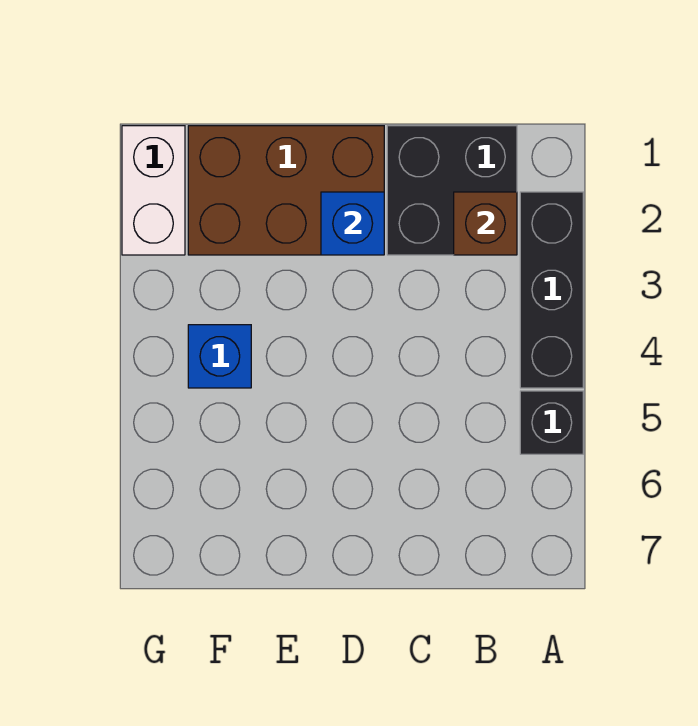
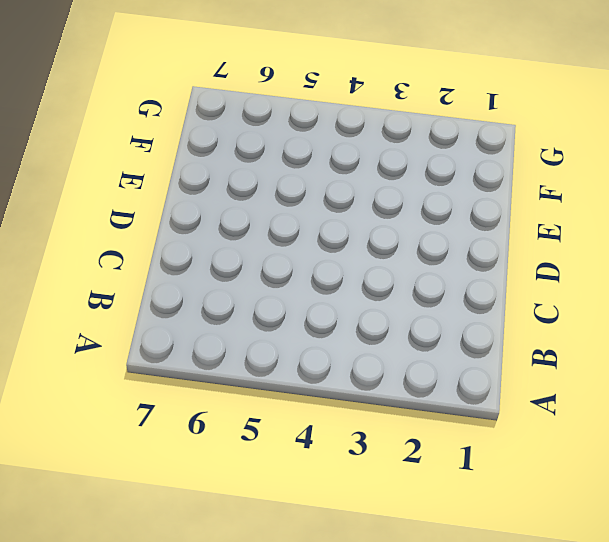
none -> black 1x3 brick [520,192,583,388]
none -> black 1x1 brick [520,391,583,454]

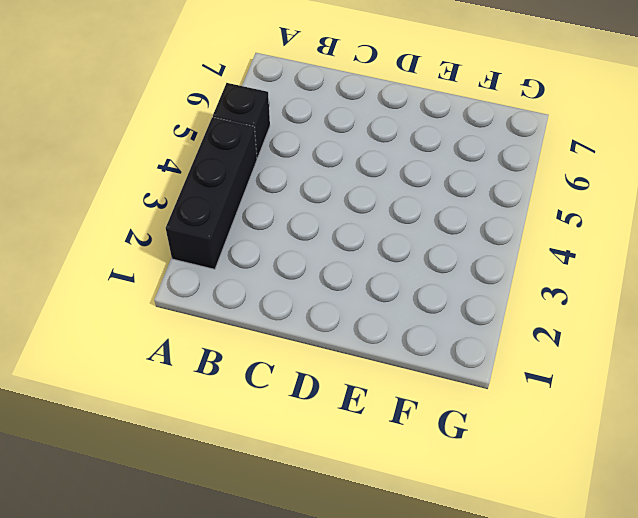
none -> black 2x2 brick [387,126,517,255]
none -> brown 2x3 brick [188,126,384,255]

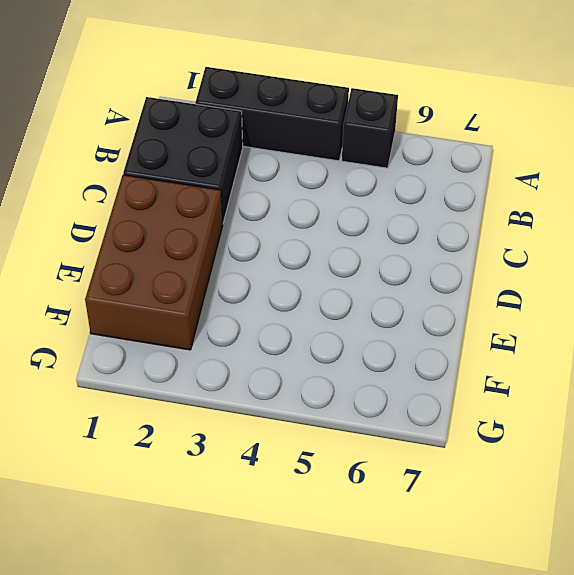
none -> blue 1x1 brick [188,325,251,388]
none -> white 1x2 brick [122,126,185,255]

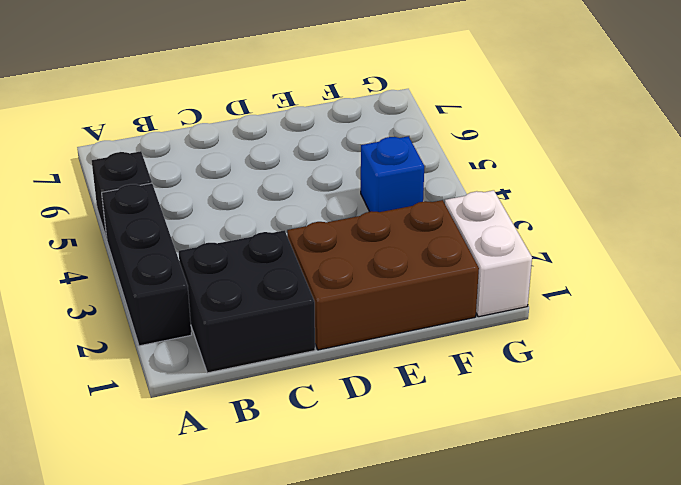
none -> brown 1x1 brick [454,192,517,255]
none -> blue 1x1 brick [321,192,384,255]

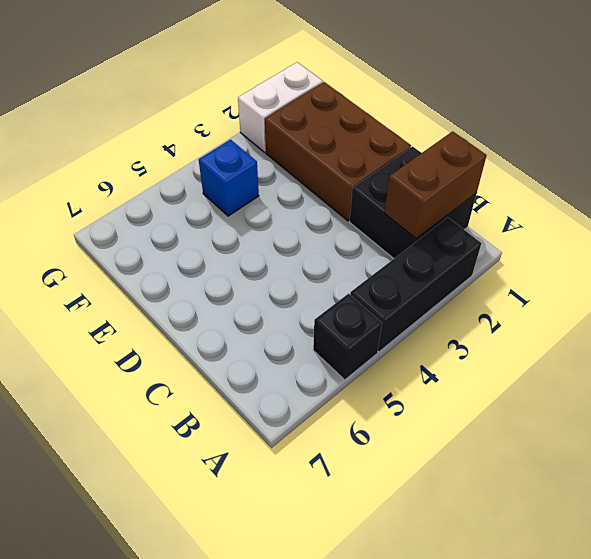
brown 1x2 brick [384,131,487,239] -> brown 1x1 brick [454,192,517,255]
none -> blue 1x1 brick [321,192,384,255]

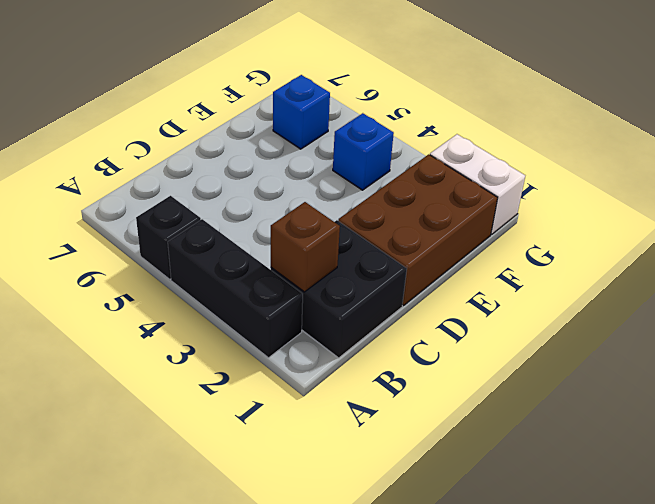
blue 1x1 brick [273,75,330,149] -> blue 1x1 brick moved to [321,192,384,255]

